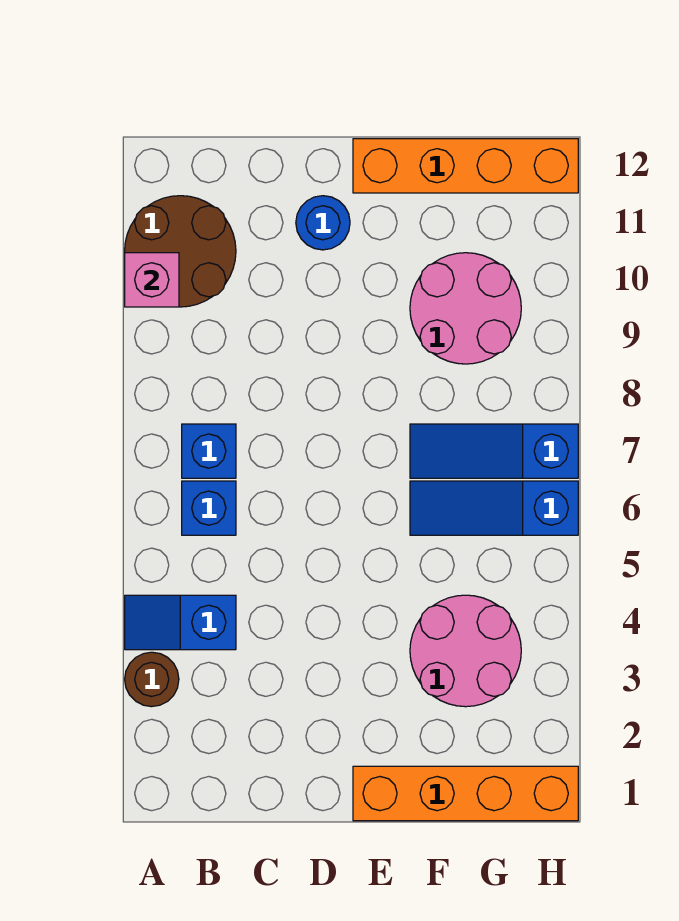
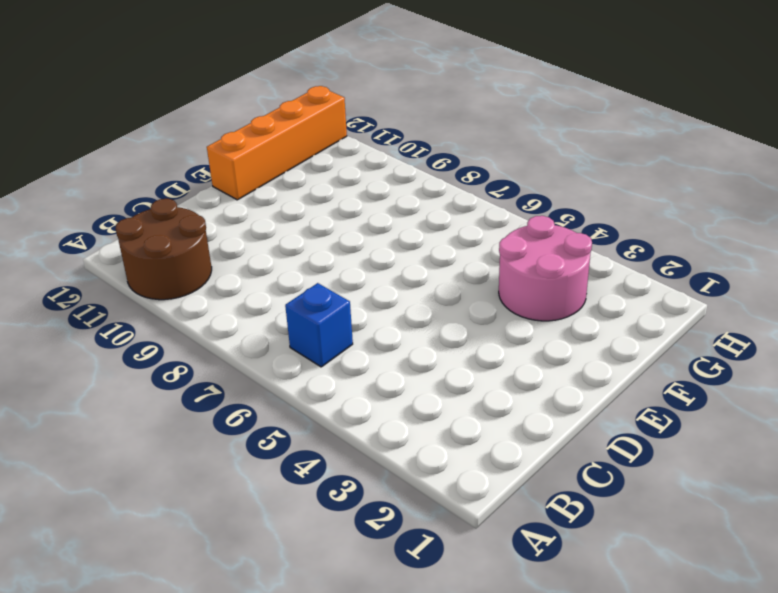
none -> brown 1x1 round brick [125,652,179,707]
none -> blue 1x2 slope [125,595,236,650]
none -> blue 1x1 brick [182,424,236,478]

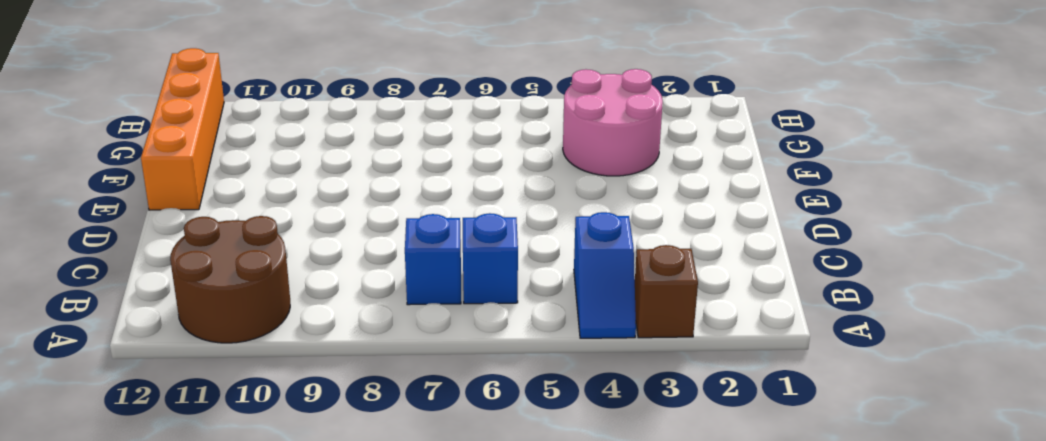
brown 1x1 brick [635,245,698,338] -> brown 1x1 round brick [125,652,179,707]
none -> blue 1x1 round brick [296,196,350,250]
none -> orange 1x4 brick [353,766,578,821]
none -> blue 1x3 slope [410,481,578,535]

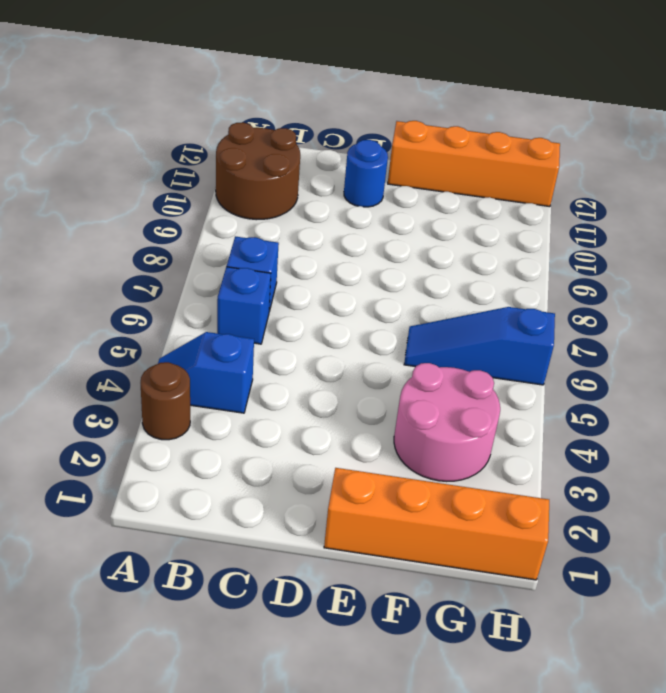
none -> blue 1x3 slope [410,424,578,478]
none -> pink 2x2 round brick [410,253,521,364]
none -> pink 1x1 brick [125,253,179,307]

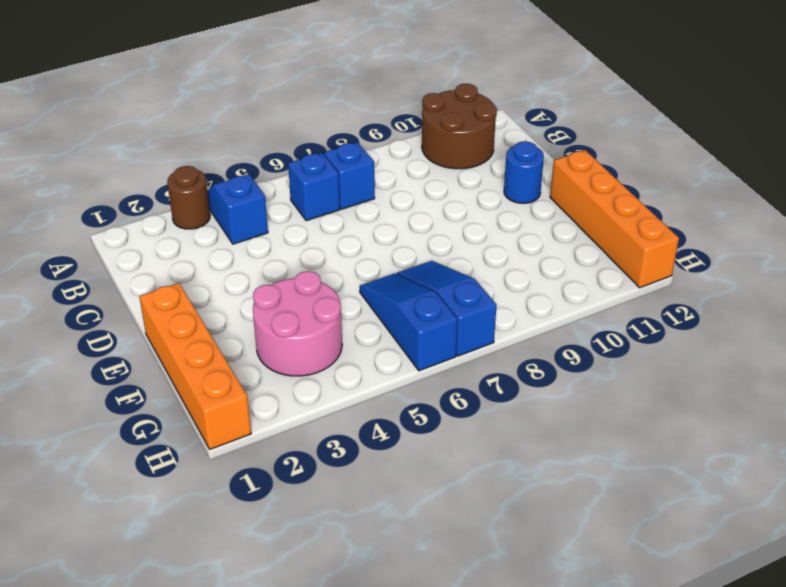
none -> pink 2x2 round brick [410,253,521,364]
none -> pink 1x1 brick [125,253,179,307]

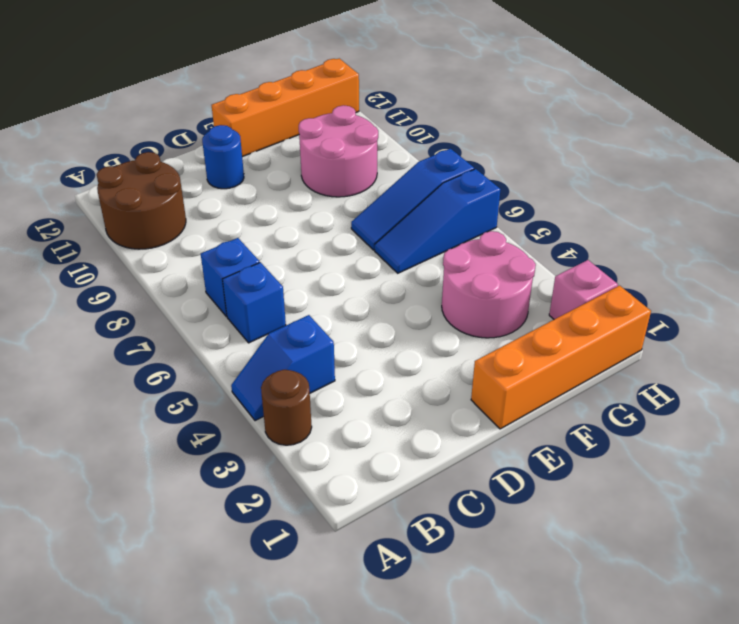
pink 1x1 brick [549,260,618,319] -> pink 1x1 brick moved to [125,253,179,307]

